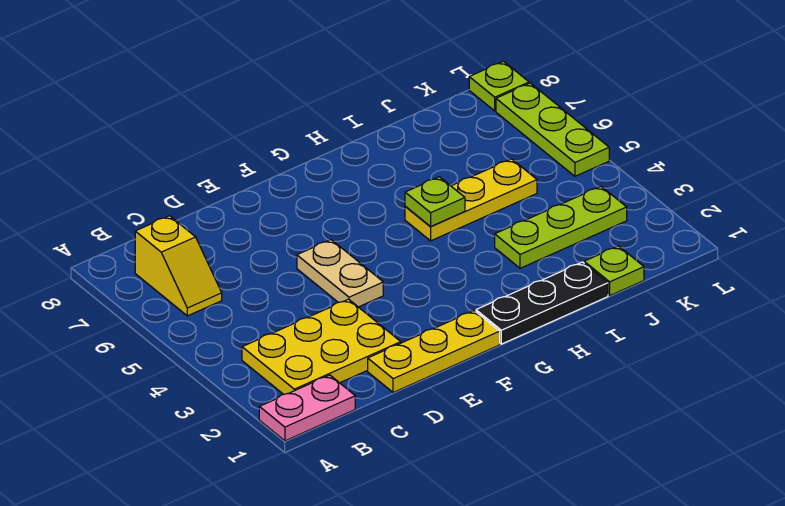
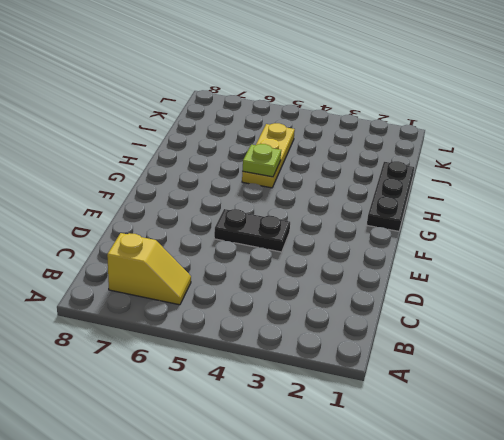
black 1x2 plate [214,209,290,252] -> tan 1x2 plate [297,240,383,307]
none -> pink 1x2 plate [259,375,355,441]
none -> yellow 2x3 plate [242,299,401,394]
none -> yellow 1x3 plate [368,311,500,393]

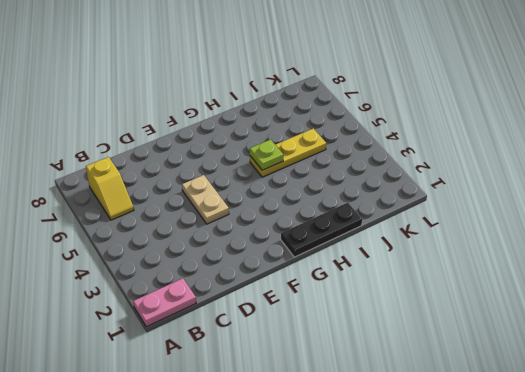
none -> yellow 2x3 plate [242,299,401,394]
none -> yellow 1x3 plate [368,311,500,393]
none -> lime 1x3 plate [495,187,627,268]

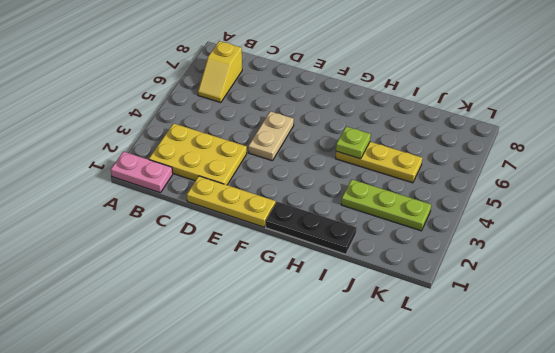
none -> lime 1x1 plate [584,246,644,296]
none -> lime 1x3 plate [496,83,609,176]
none -> lime 1x1 plate [469,61,529,111]

